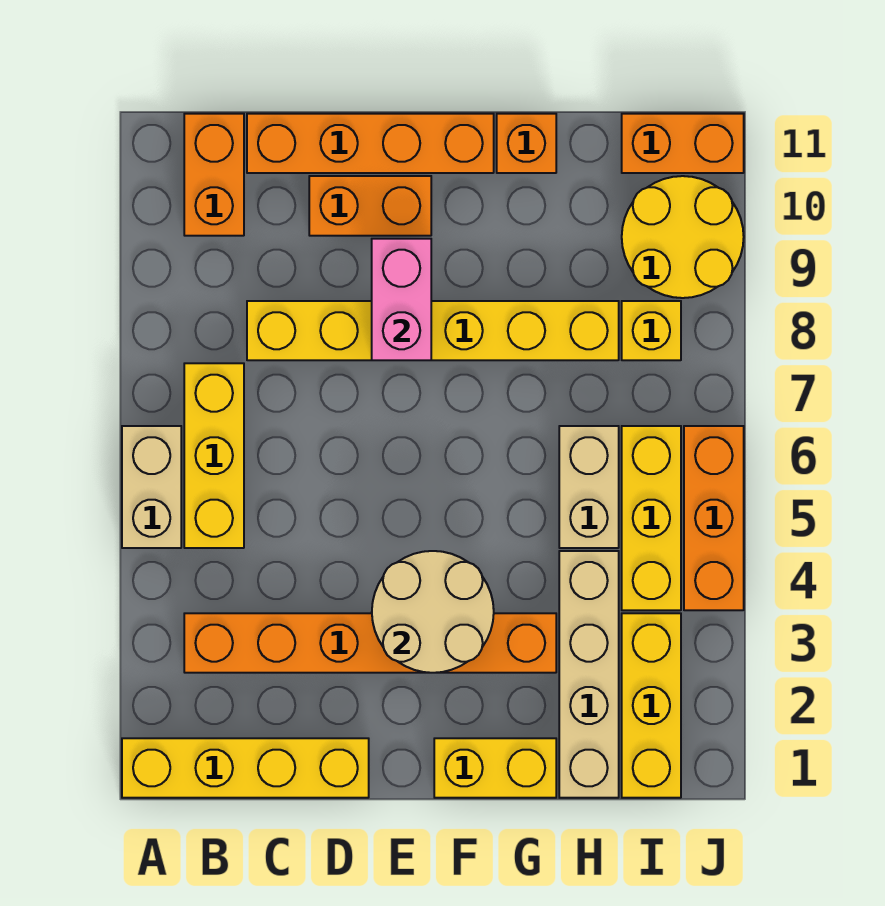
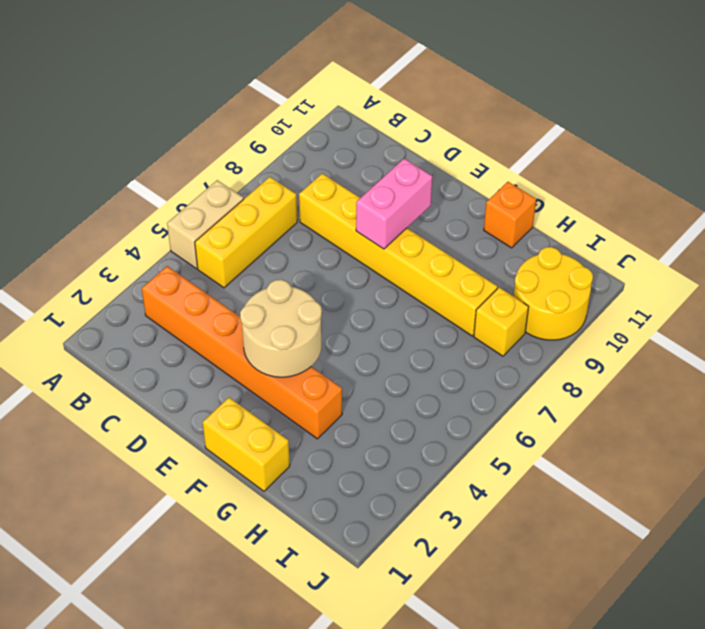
none -> yellow 1x4 brick [122,738,369,798]
none -> orange 1x2 brick [184,114,244,236]
none -> orange 1x4 brick [247,114,494,173]

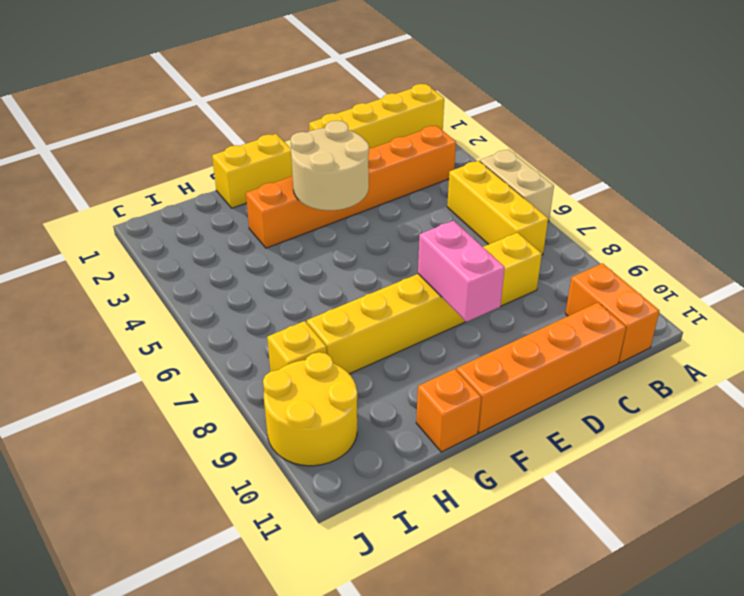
none -> orange 1x2 brick [309,176,431,236]
none -> tan 1x4 brick [559,551,619,798]
none -> tan 1x2 brick [559,426,619,548]

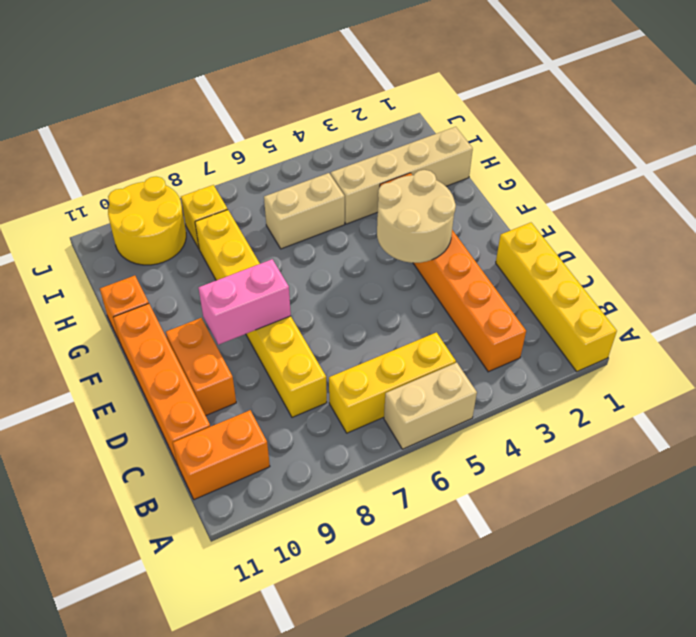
none -> yellow 1x2 brick [434,738,556,798]
none -> yellow 1x3 brick [622,613,681,798]
none -> yellow 1x3 brick [622,426,681,610]

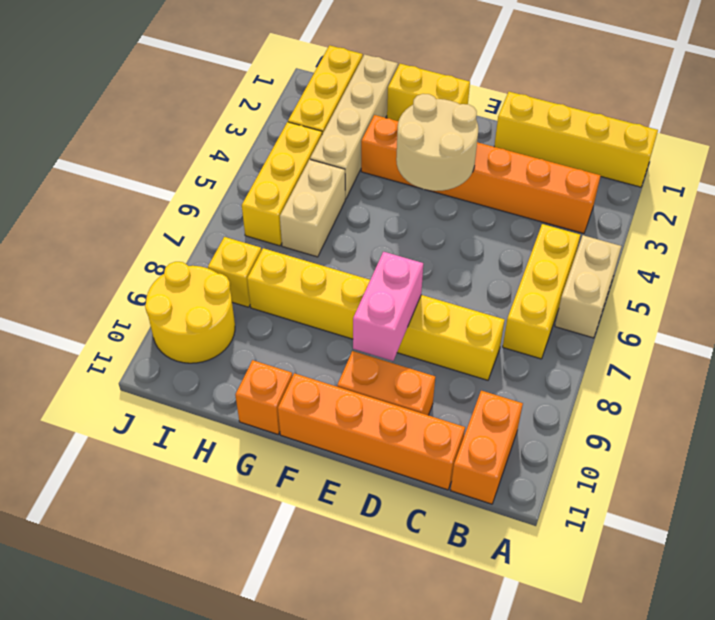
none -> orange 1x2 brick [622,114,744,173]
none -> orange 1x3 brick [684,426,744,610]

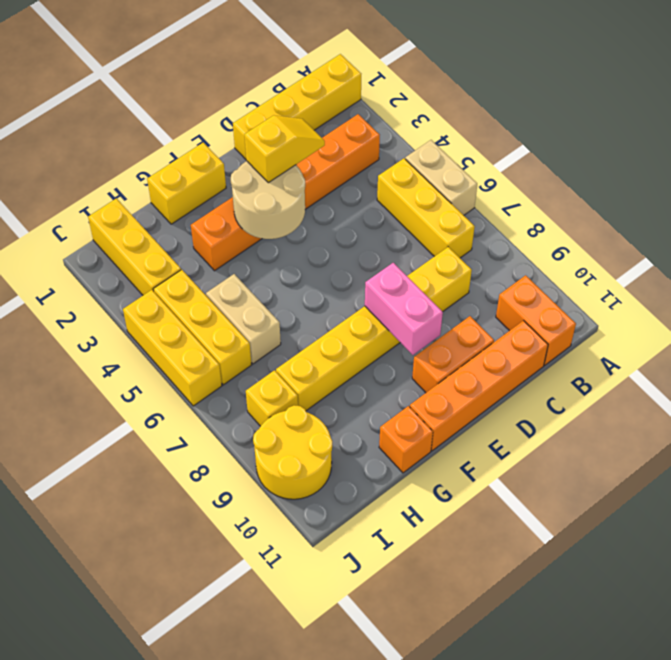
yellow 1x2 slope [244,115,325,183] -> none
yellow 1x3 brick [123,290,222,406] -> orange 1x3 brick [684,426,744,610]
none -> tan 1x4 brick [559,551,619,798]
none -> orange 1x2 brick [622,114,744,173]

